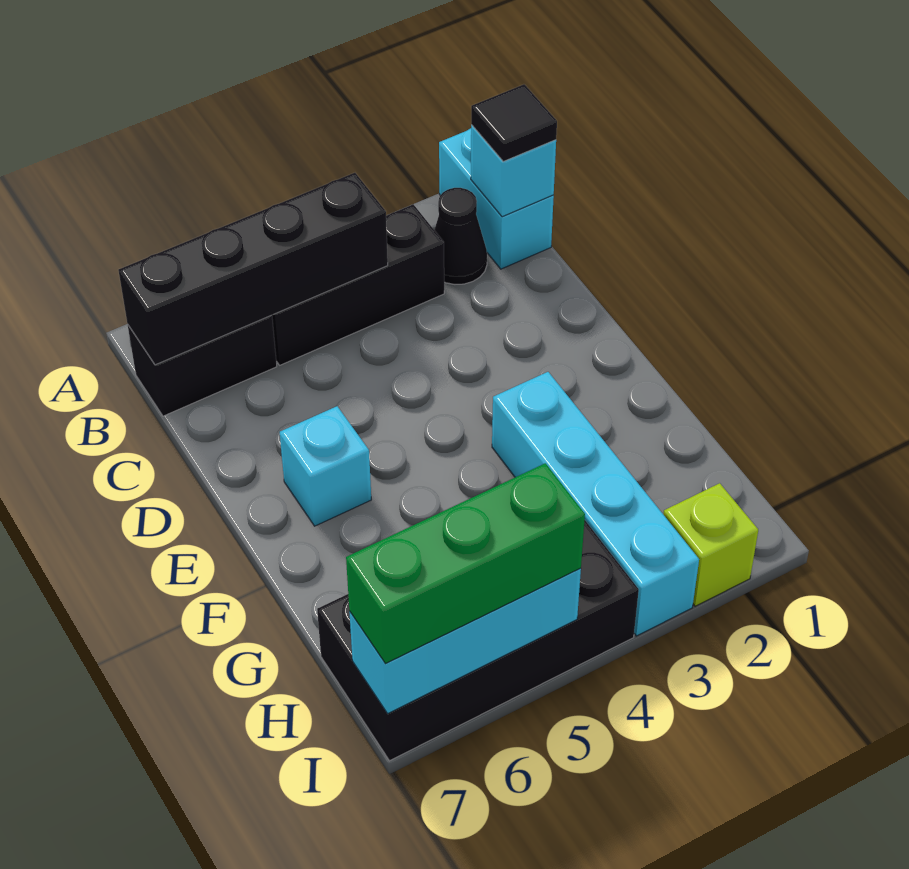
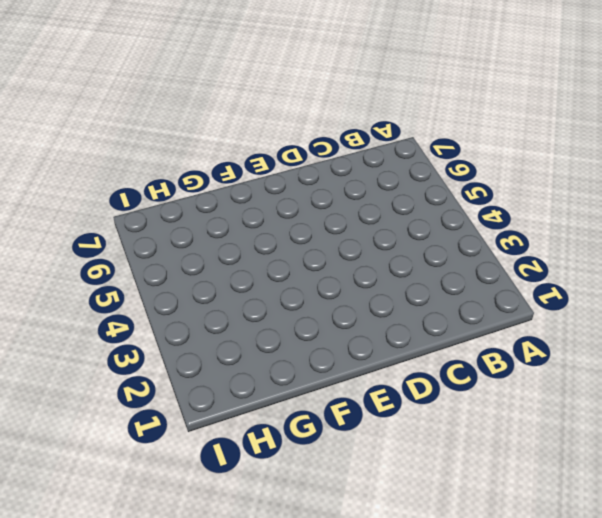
none -> cyan 1x2 brick [439,128,554,269]
none -> black 1x1 cone [435,188,487,284]
none -> black 1x3 brick [272,204,444,365]

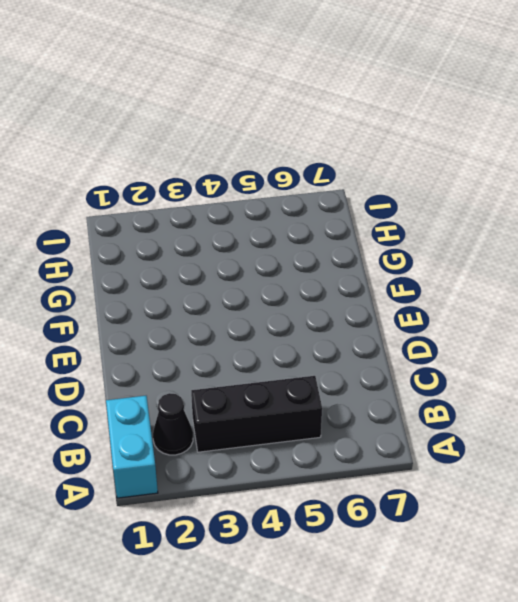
none -> black 1x2 brick [128,315,277,416]
none -> cyan 1x1 brick [280,406,371,526]
none -> cyan 1x4 brick [492,372,699,636]

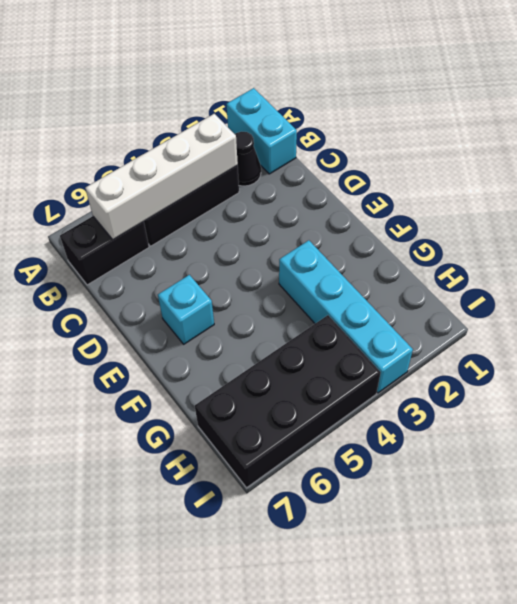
white 1x4 brick [85,114,238,240] -> black 1x4 brick [118,173,388,365]
none -> lime 1x1 brick [663,483,758,606]
none -> cyan 1x1 brick [471,125,556,217]
none -> cyan 1x3 brick [349,568,581,714]

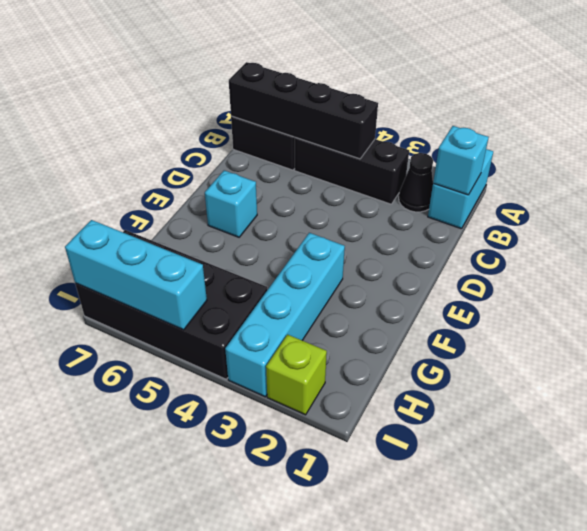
none -> black 1x1 tile [471,84,557,161]
none -> green 1x3 brick [346,463,585,664]

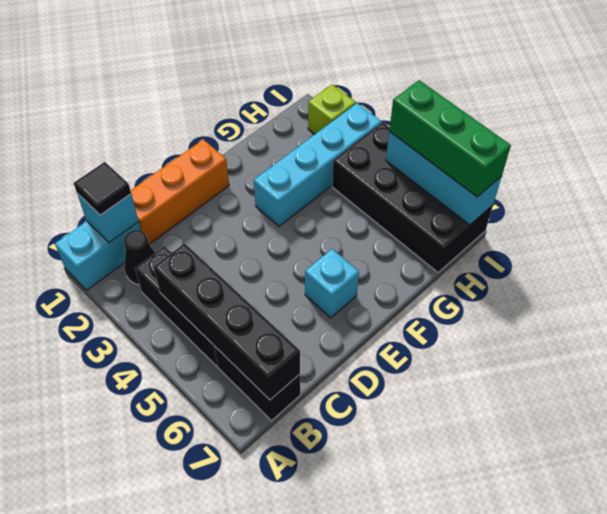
orange 1x3 brick [130,140,229,244] -> none

